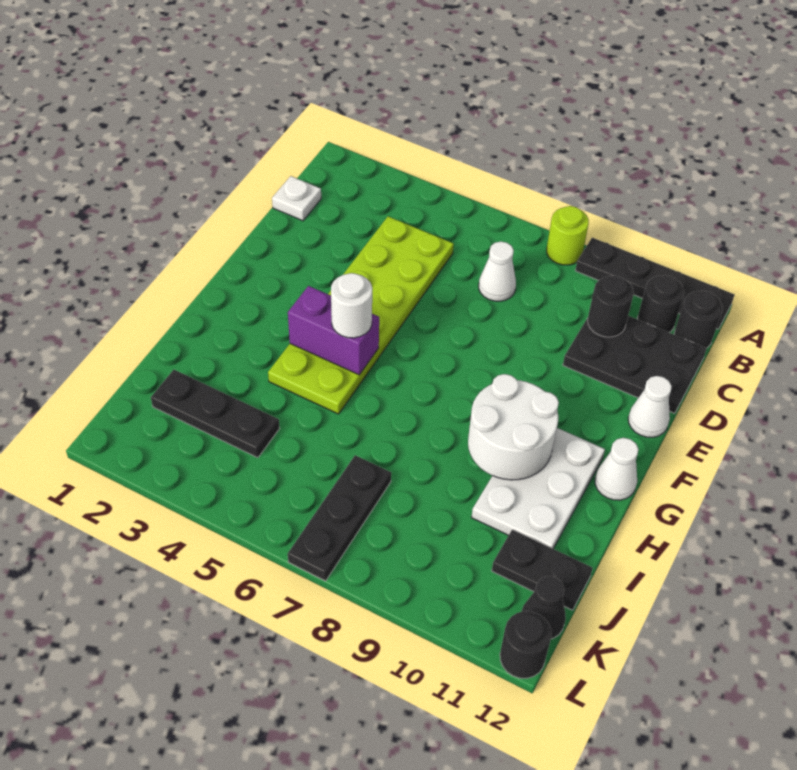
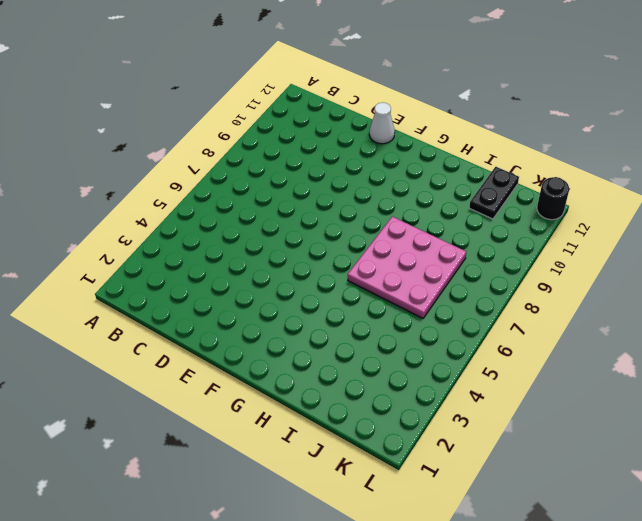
pink 3x3 plate [348,217,466,318] -> black 1x3 plate [288,455,391,581]
none -> lime 1x1 round brick [547,206,589,265]
none -> black 1x4 plate [575,238,735,329]
none -> black 1x1 round brick [637,275,684,333]

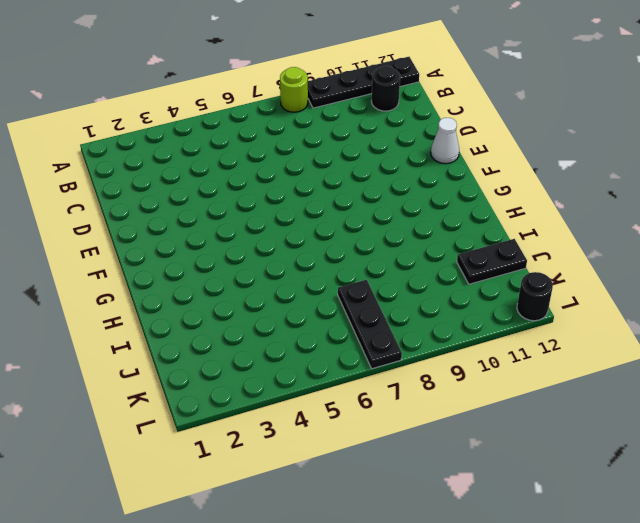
none -> black 1x1 round brick [674,291,723,348]
none -> white 1x1 plate [272,176,321,221]
none -> lime 2x6 plate [268,216,454,414]

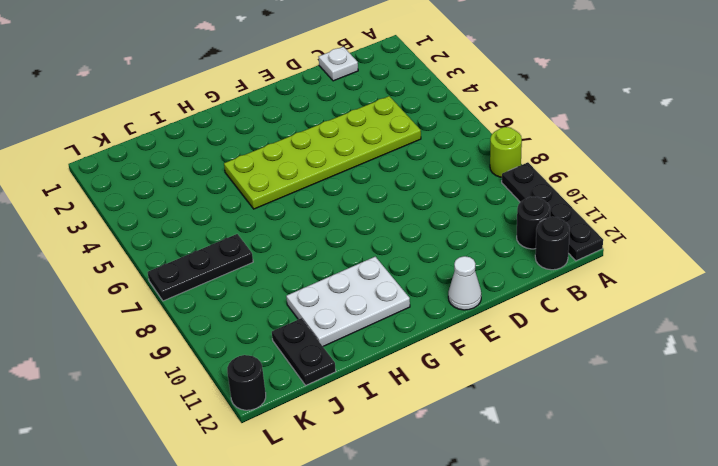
none -> white 1x1 cone [479,242,516,301]
none -> black 2x3 plate [563,316,707,413]
none -> white 1x1 cone [595,438,638,500]

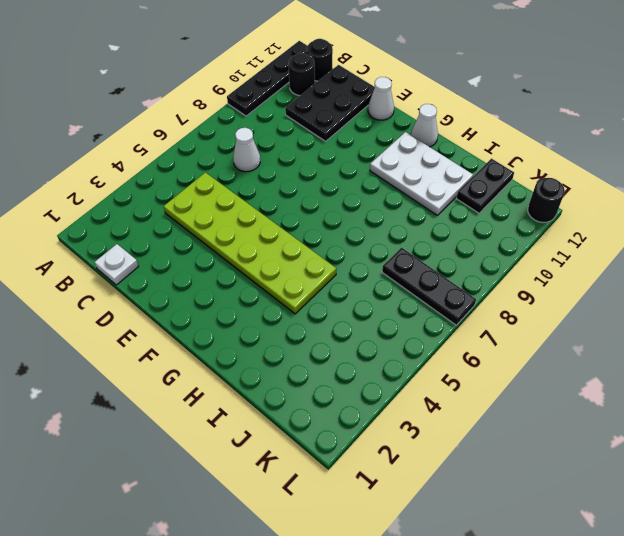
none -> lime 1x1 round brick [547,206,589,265]
none -> black 1x3 plate [151,370,280,458]
none -> black 1x1 cone [522,576,566,639]

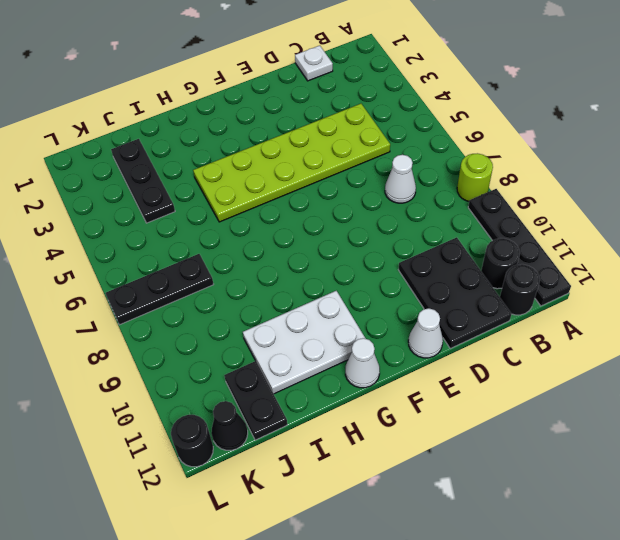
none -> black 1x1 round brick [588,276,634,337]
none -> purple 1x2 brick [288,286,379,375]
none -> white 2x2 round brick [468,374,559,480]

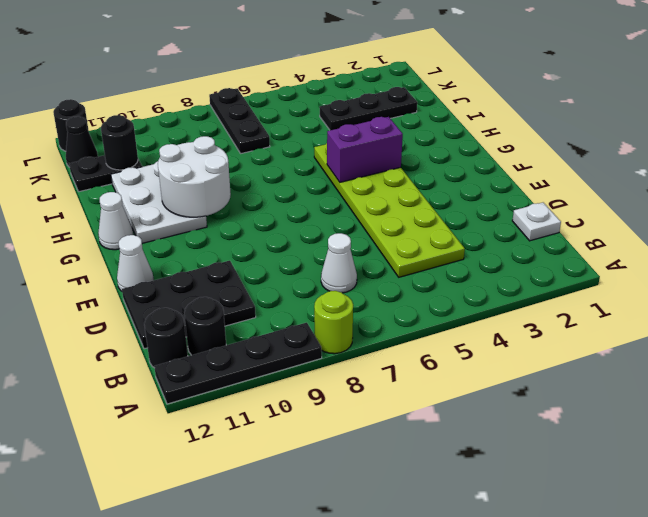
black 1x1 round brick [101,115,138,170] -> black 1x1 round brick moved to [588,276,634,337]
none -> white 1x1 round brick [331,273,372,338]

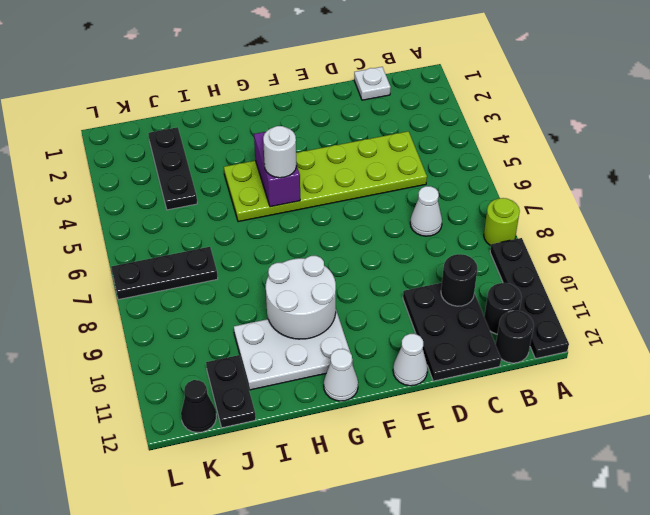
none -> black 1x1 round brick [500,611,552,678]

